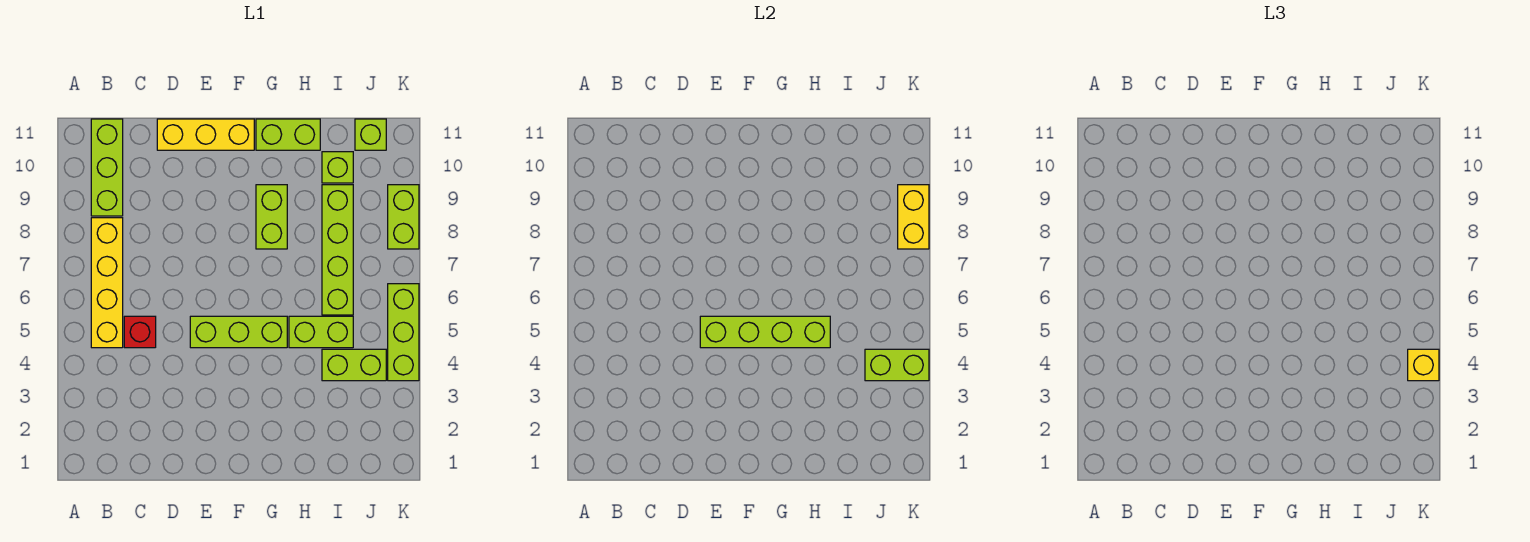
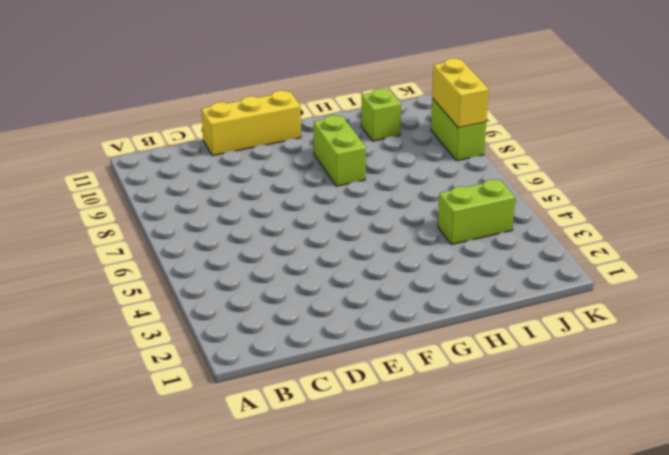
none -> yellow 1x4 brick [91,218,123,348]
none -> lime 1x3 brick [91,119,123,216]
none -> red 1x1 brick [124,316,156,348]

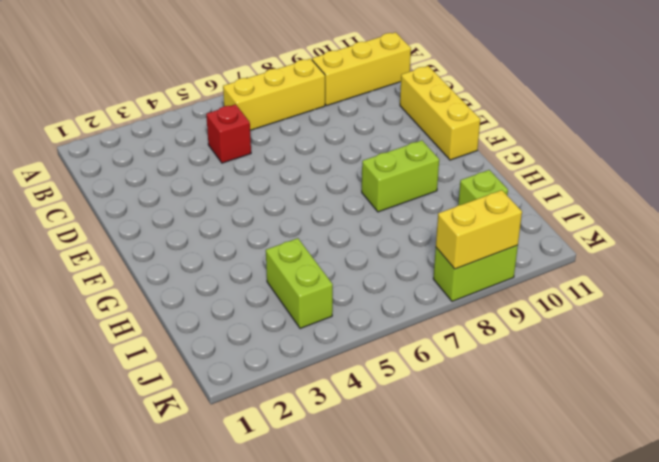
yellow 1x3 brick [223,59,325,130] -> yellow 1x4 brick [91,218,123,348]
yellow 1x3 brick [312,32,411,105] -> lime 1x3 brick [91,119,123,216]
none -> lime 1x3 brick [190,316,287,348]
none -> lime 1x2 brick [256,119,320,150]
none -> lime 1x2 brick [289,316,353,348]

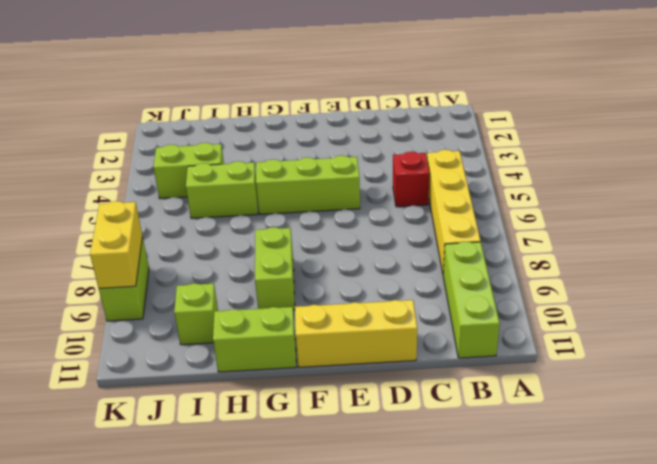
none -> lime 1x4 brick [322,185,353,315]
none -> lime 1x1 brick [355,119,386,150]
none -> lime 1x3 brick [388,284,419,381]

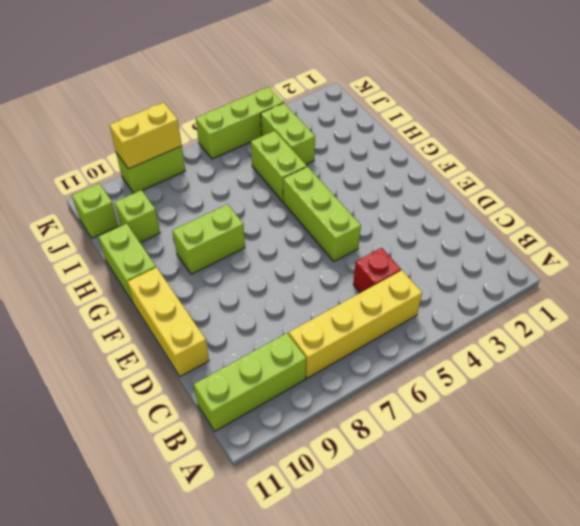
none -> lime 1x4 brick [322,185,353,315]
none -> lime 1x4 brick [700,316,830,348]
none -> lime 1x2 brick [865,349,929,381]

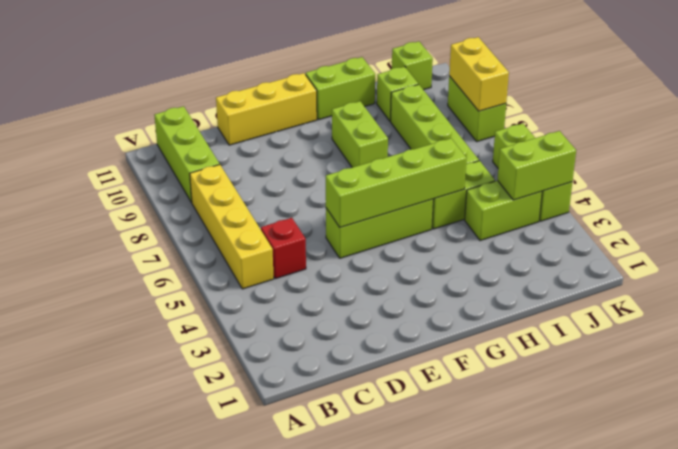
none -> yellow 1x1 brick [1408,349,1439,381]

